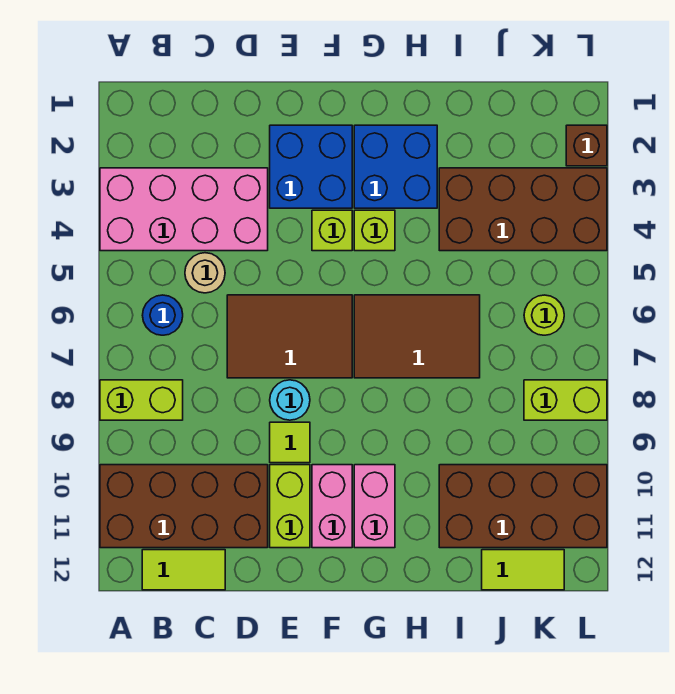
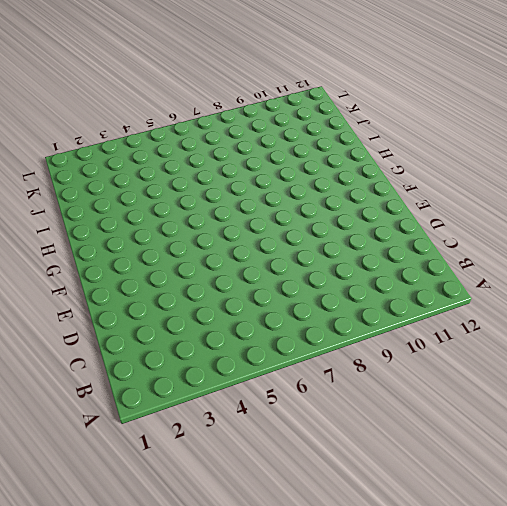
none -> pink 2x4 brick [100,168,268,251]
none -> lime 1x2 brick [100,380,183,420]
none -> brown 2x4 brick [100,465,268,548]

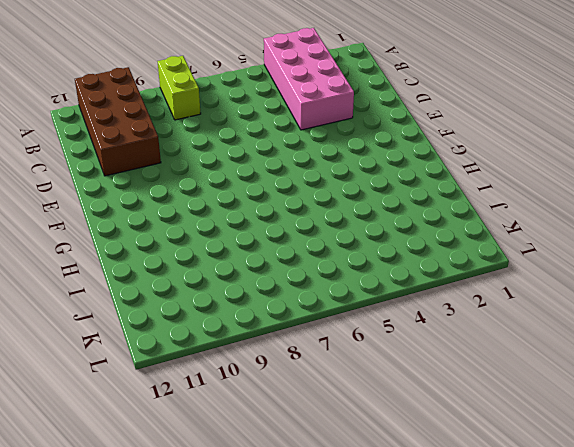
none -> blue 1x1 round brick [142,295,183,335]
none -> lime 1x2 tile [142,550,225,590]
none -> tan 1x1 round brick [185,253,225,293]

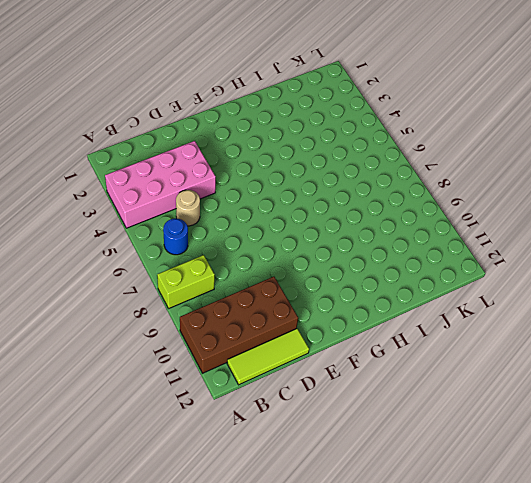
lime 1x3 tile [227,329,309,385] -> lime 1x2 tile [142,550,225,590]
none -> brown 2x3 tile [227,295,352,378]
none -> blue 2x2 brick [270,125,352,208]
none -> cyan 1x1 round brick [270,380,310,420]

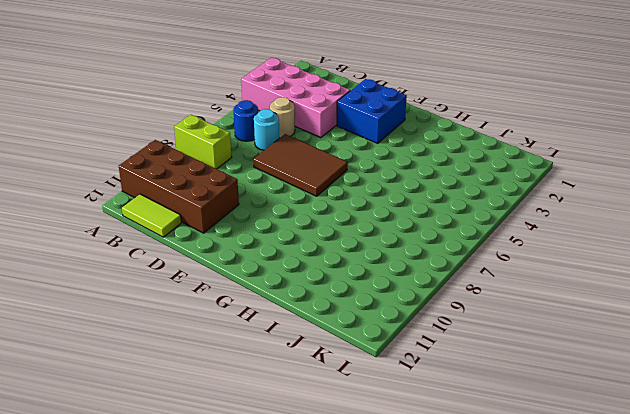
cyan 1x1 round brick [254,109,279,150] -> cyan 1x1 round brick moved to [270,380,310,420]
none -> lime 1x1 tile [270,422,310,463]
none -> lime 1x2 brick [270,465,310,548]
none -> lime 1x1 brick [312,210,352,251]

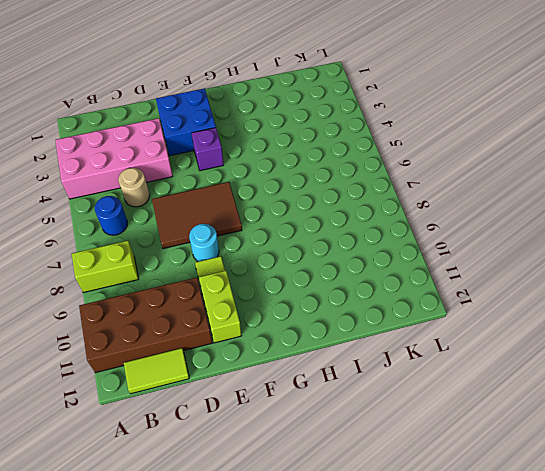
purple 1x1 brick [192,128,224,171] -> lime 1x1 brick [312,210,352,251]
none -> pink 1x2 brick [312,465,352,548]
none -> blue 2x2 brick [354,125,437,208]
none -> lime 1x1 brick [354,210,395,251]

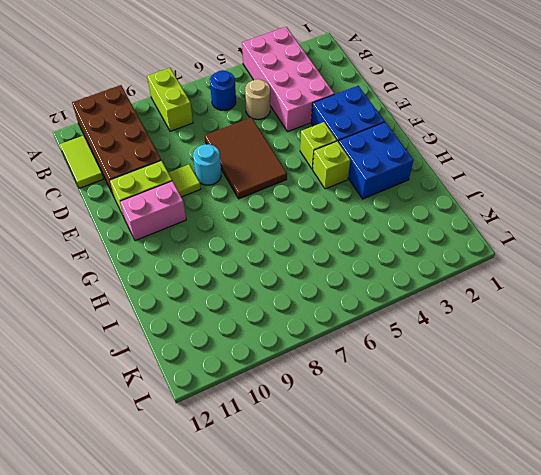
none -> brown 2x3 tile [354,295,480,378]
none -> pink 1x2 brick [354,465,395,548]
none -> brown 2x4 brick [439,168,607,251]

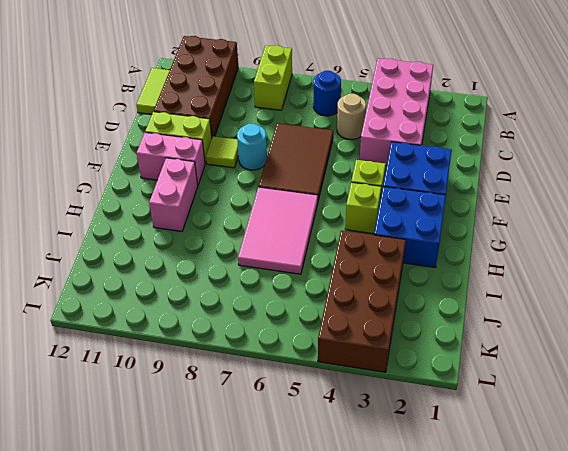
pink 2x3 tile [238,187,318,274] -> brown 2x3 tile [354,295,480,378]
pink 1x2 brick [149,158,198,231] -> pink 1x2 brick turned to [354,465,395,548]
none -> brown 2x4 brick [439,465,607,548]
none -> lime 1x2 tile [482,550,564,590]
none -> lime 1x1 round brick [524,295,564,335]

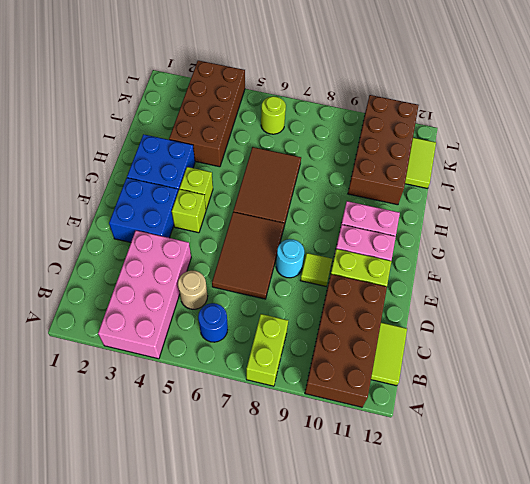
none -> lime 1x2 brick [524,380,607,420]
none -> brown 1x1 brick [566,125,607,166]

